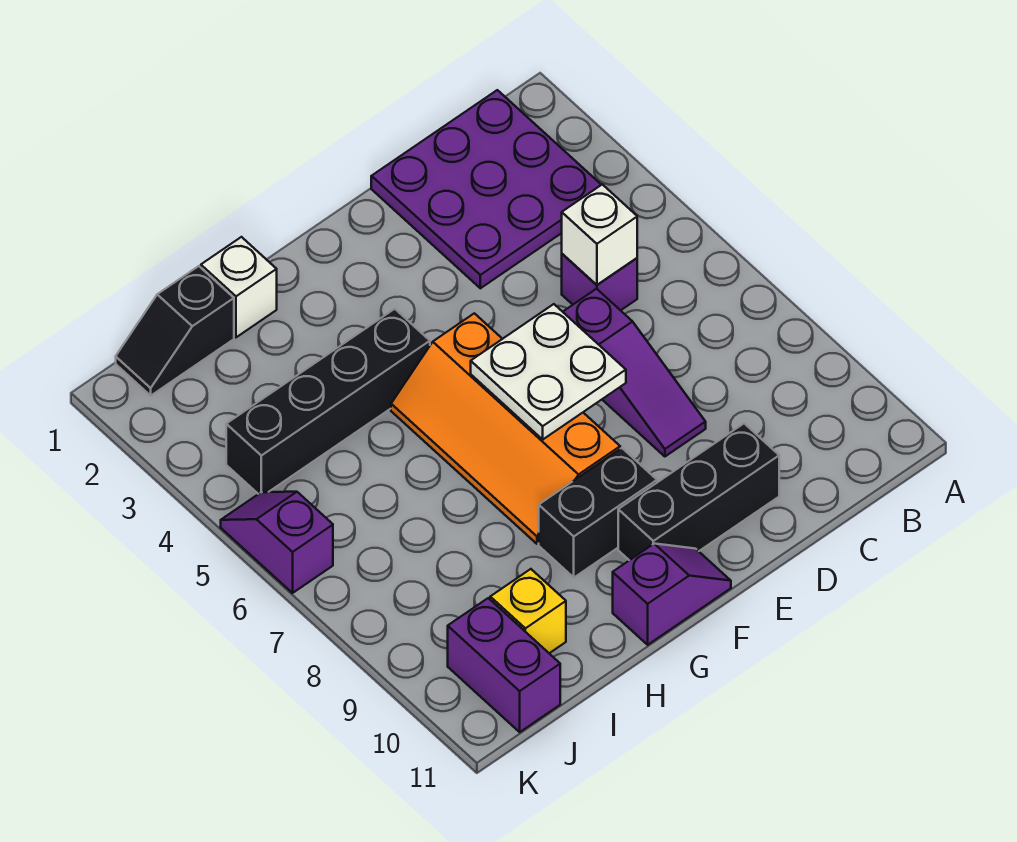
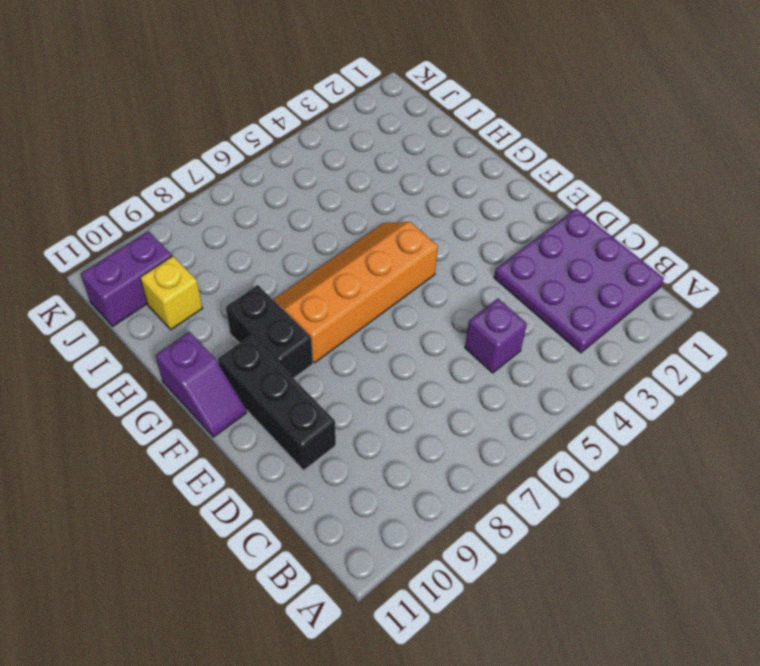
none -> purple 1x3 slope [563,289,706,456]
none -> black 1x4 brick [226,309,430,494]
none -> white 1x1 brick [201,237,277,337]

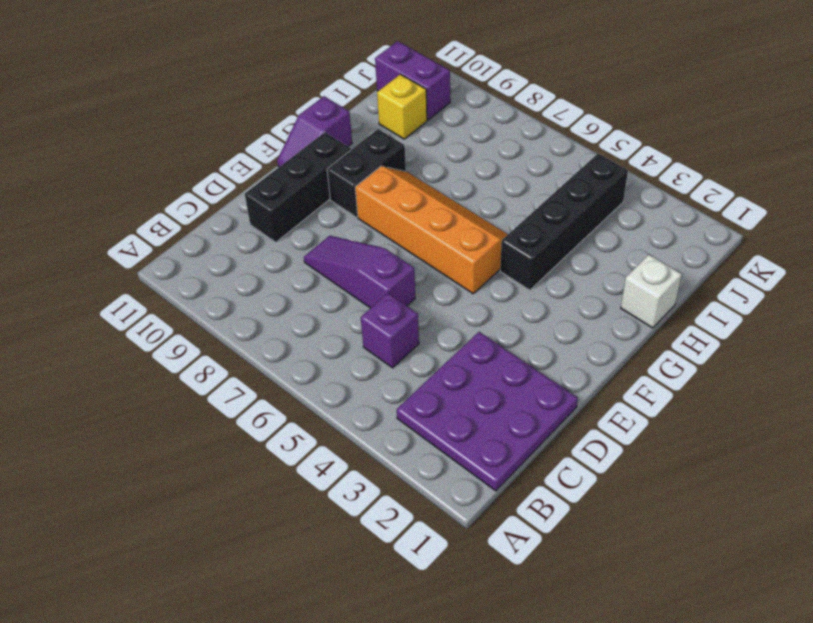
none -> black 1x2 slope [116,266,234,396]
none -> purple 1x2 slope [221,492,333,593]
none -> white 1x1 brick [562,184,637,285]

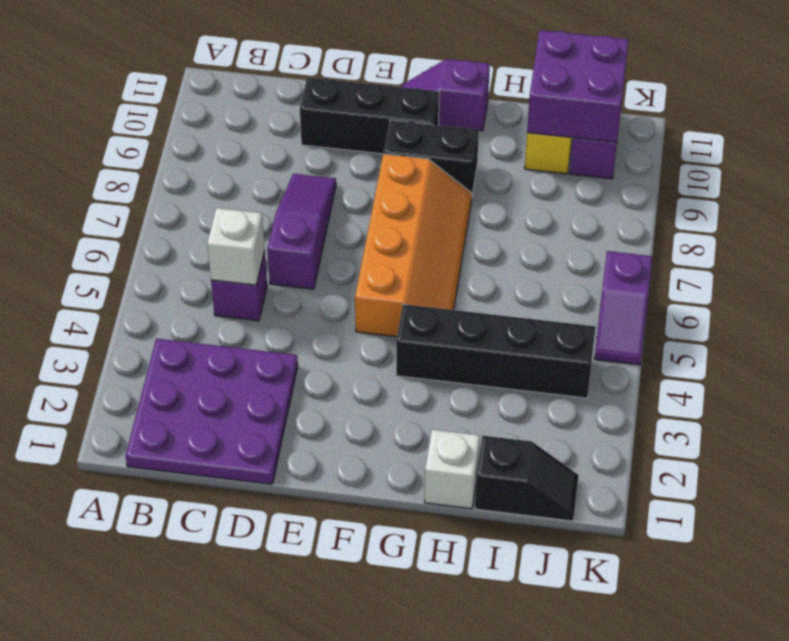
purple 2x2 brick [527,30,629,142] -> none
none -> white 2x2 plate [471,304,626,439]

